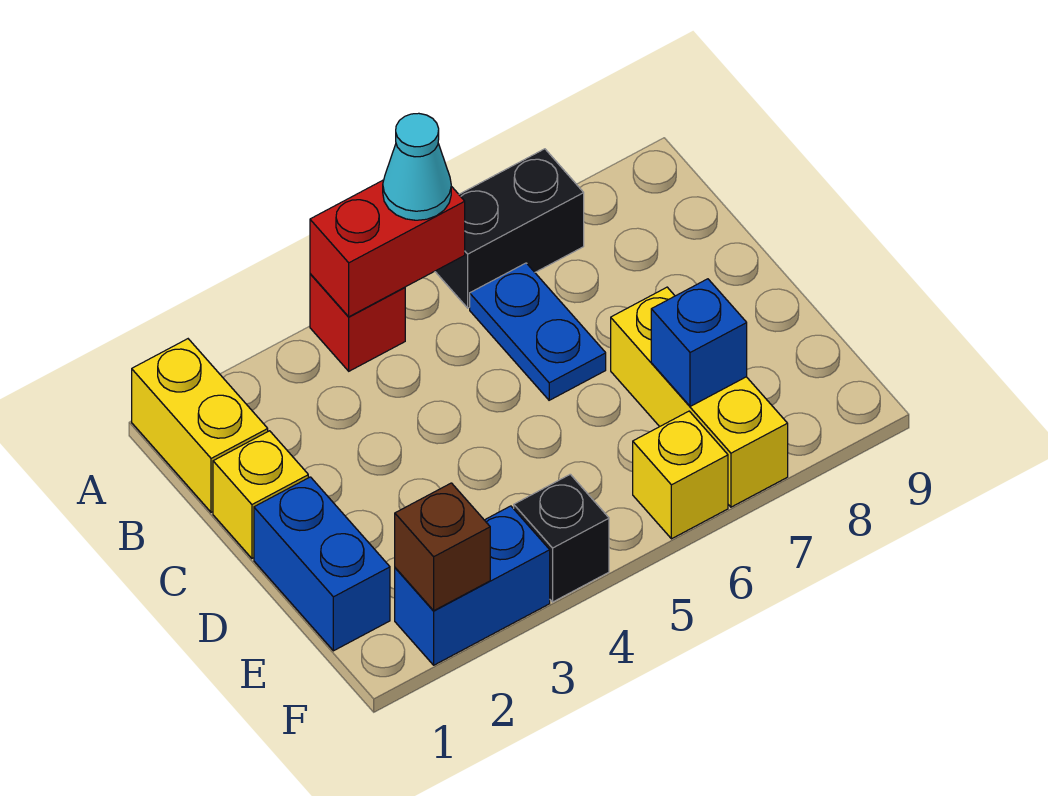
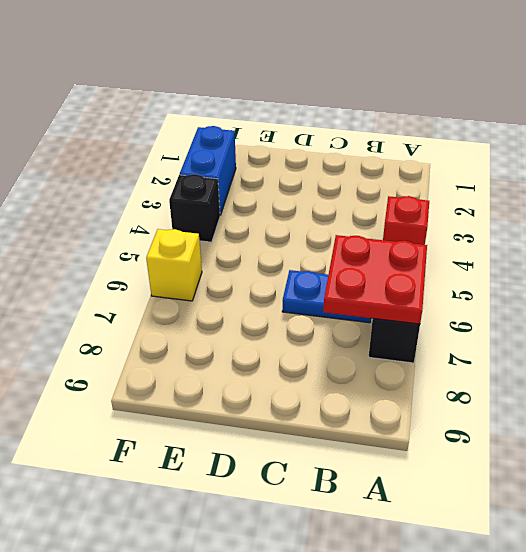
red 2x2 plate [323,235,427,324] -> none
none -> yellow 1x2 brick [132,339,268,512]
none -> yellow 1x1 brick [213,431,308,558]
none -> blue 1x2 brick [254,477,390,651]

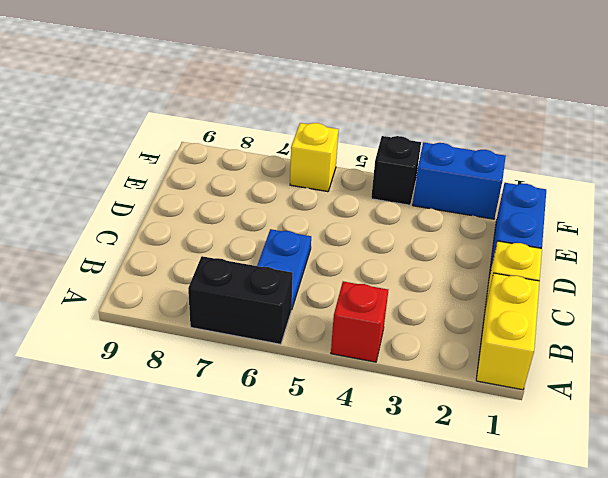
none -> yellow 1x3 brick [611,287,788,507]
none -> red 1x2 brick [310,180,465,317]
none -> blue 1x1 brick [651,279,747,407]

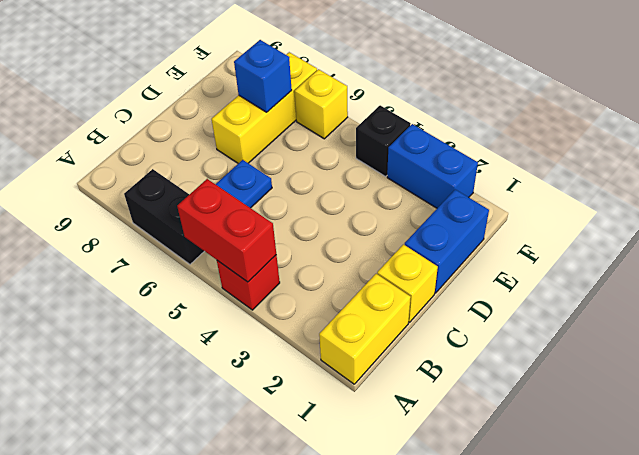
none -> brown 1x1 brick [395,483,490,611]
none -> cyan 1x1 cone [383,113,451,220]

